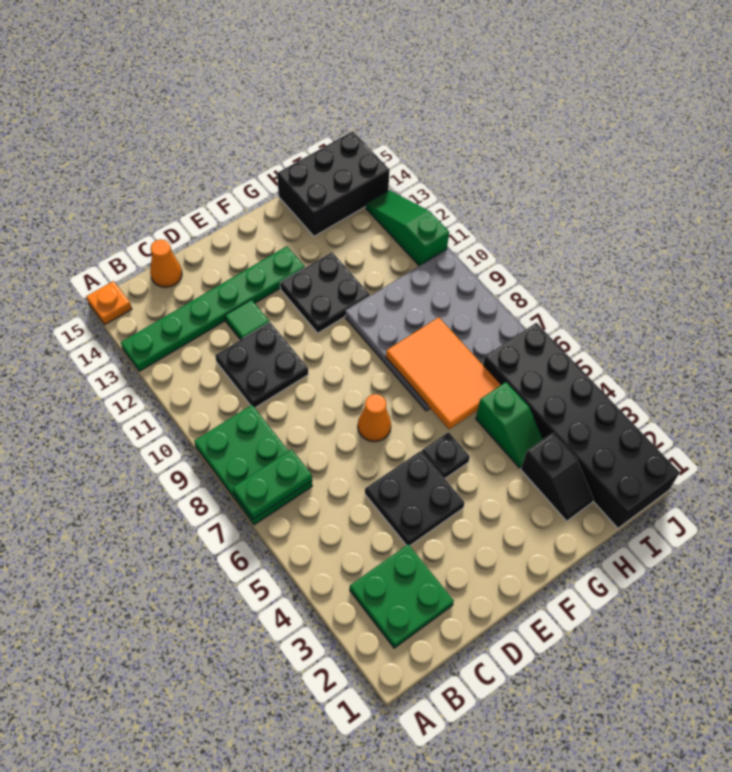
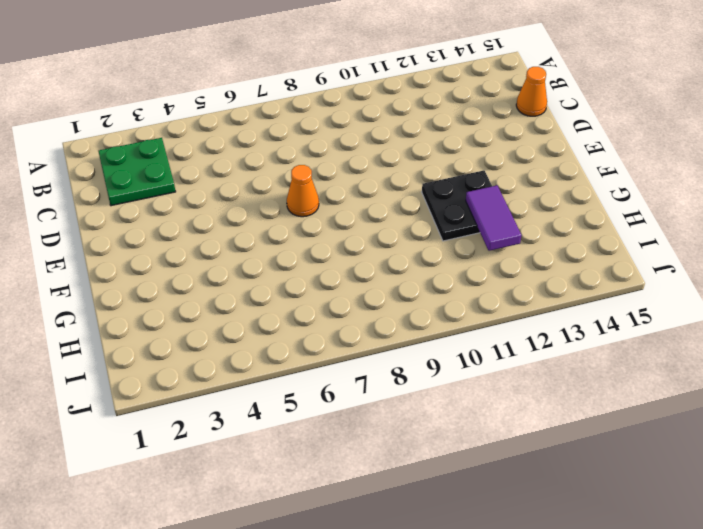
purple 1x2 tile [466,185,522,251] -> none
none -> green 2x3 plate [194,405,312,525]
none -> green 1x6 plate [121,246,305,371]
none -> orange 1x1 plate [86,281,132,325]

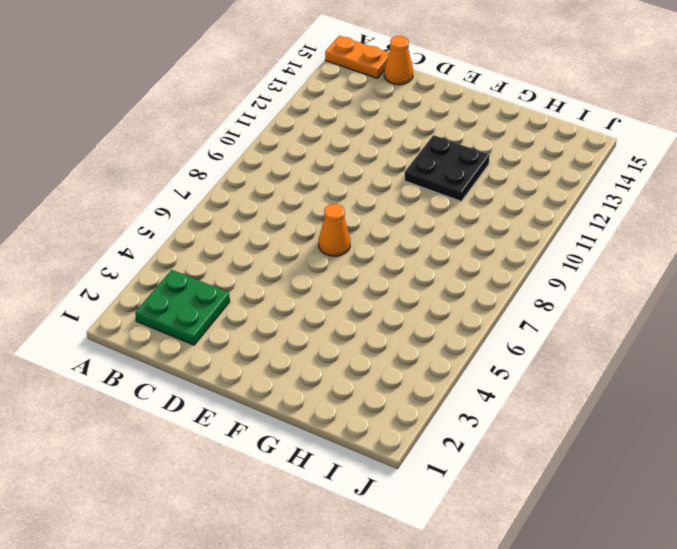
orange 1x2 plate [325,36,389,78] -> orange 1x1 plate [86,281,132,325]
none -> green 2x3 plate [194,405,312,525]
none -> green 1x6 plate [121,246,305,371]
none -> black 2x2 plate [215,322,308,408]

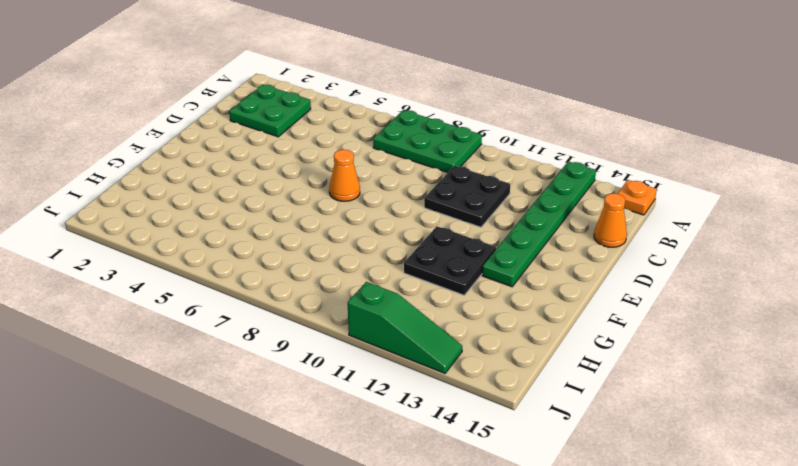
none -> black 2x2 plate [365,451,465,546]
none -> green 1x1 tile [225,300,269,340]
none -> black 1x1 plate [422,432,470,478]

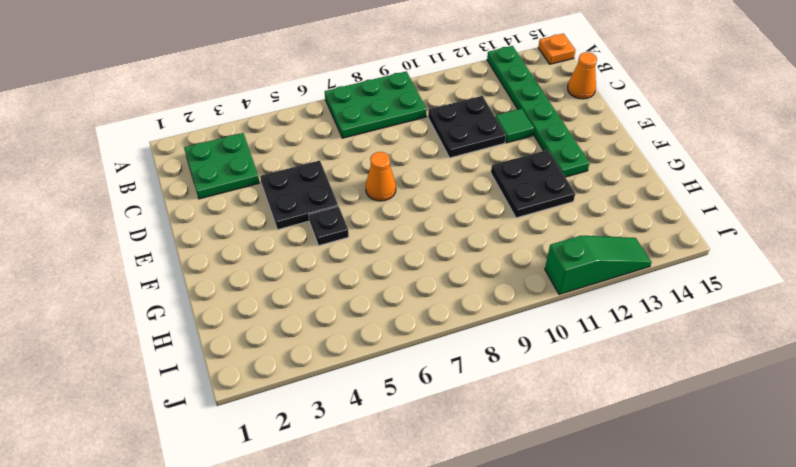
none -> grey 4x4 plate [345,249,525,411]
none -> black 1x2 slope [521,433,594,521]
none -> green 1x2 slope [476,382,543,468]

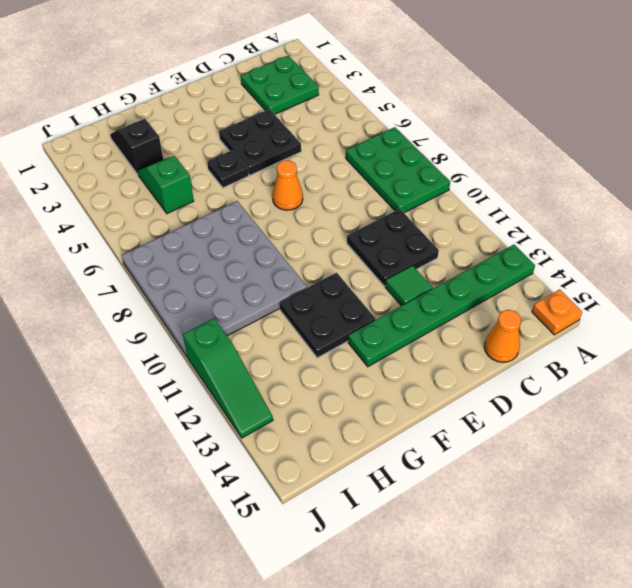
none -> black 2x3 brick [277,131,390,236]
none -> black 2x6 brick [483,323,680,528]
none -> green 1x2 plate [233,449,312,519]

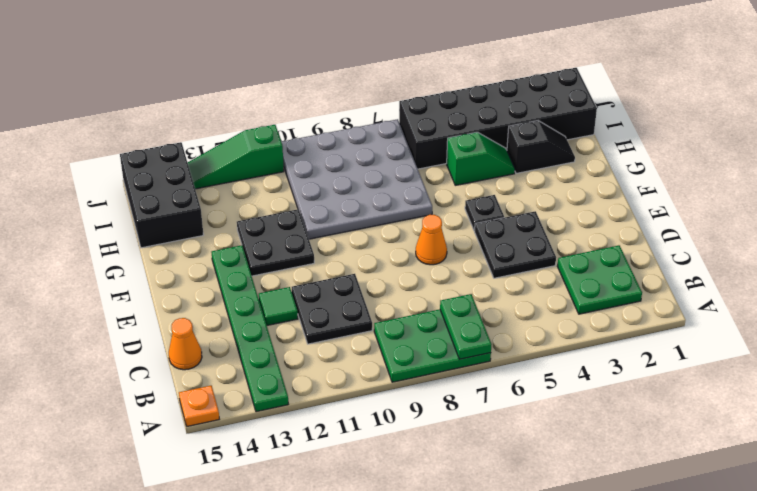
none -> orange 2x3 tile [386,317,501,429]

